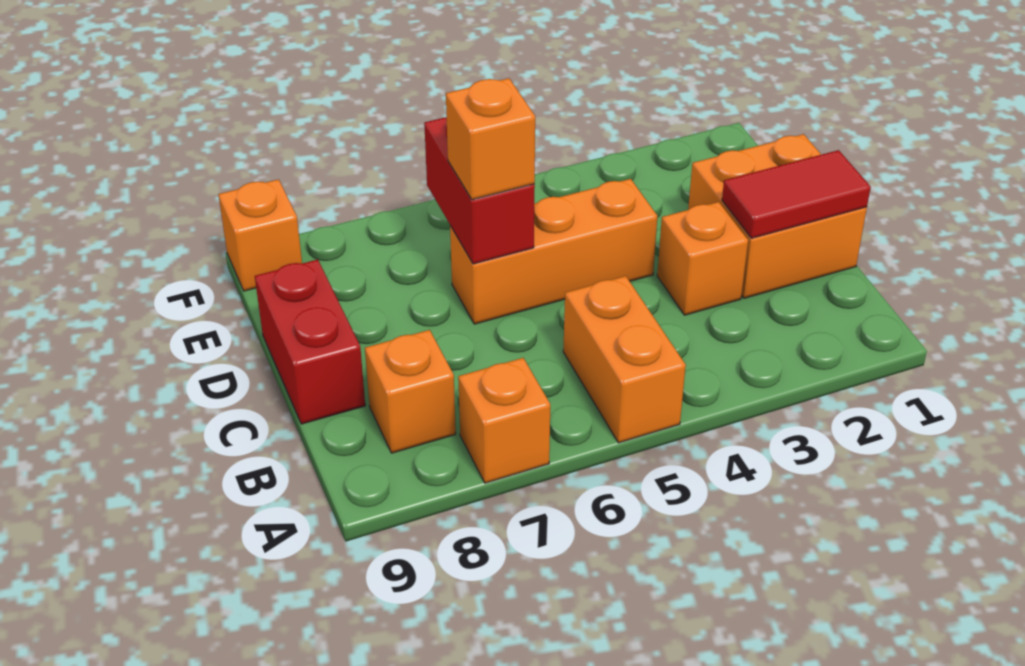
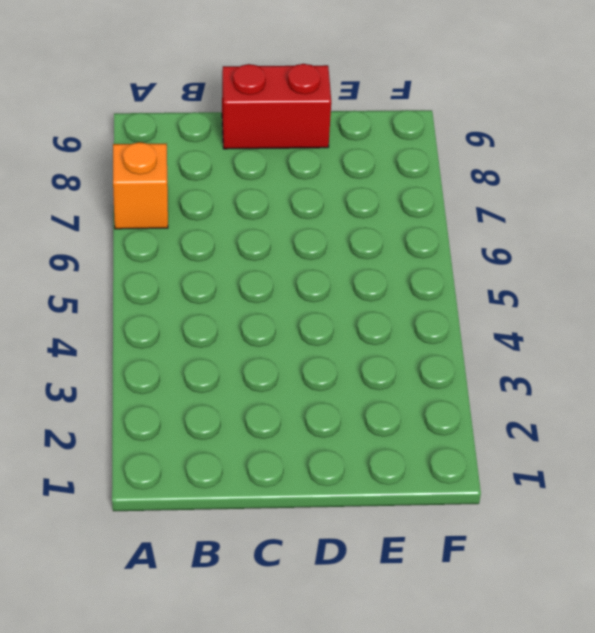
none -> orange 1x2 brick [563,276,686,443]
none -> orange 1x1 brick [365,330,456,453]

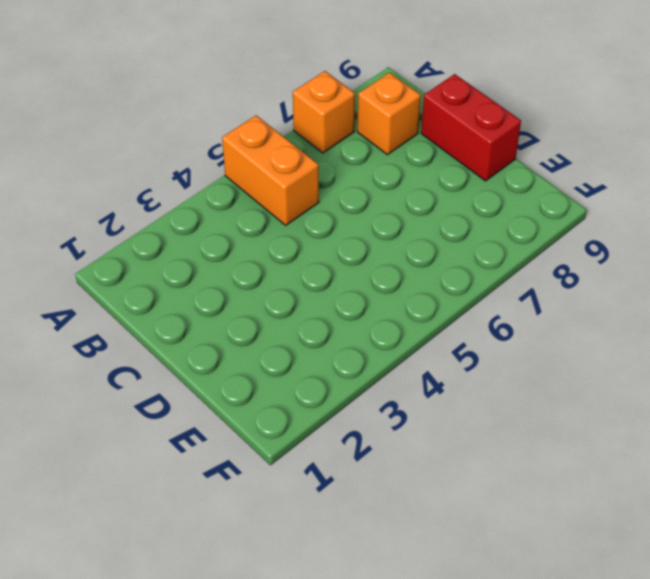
none -> orange 2x2 brick [688,134,867,298]
none -> orange 1x1 brick [657,202,748,315]

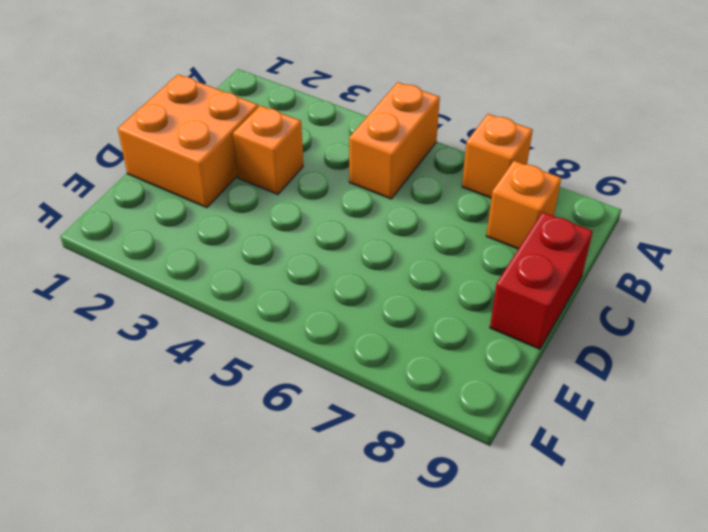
none -> orange 1x3 brick [450,179,657,324]
none -> orange 1x1 brick [218,179,302,291]

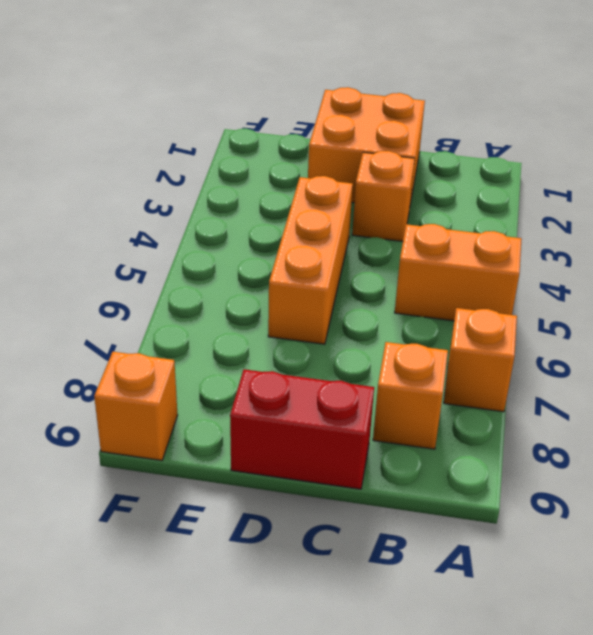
none -> red 1x2 tile [722,150,871,238]
none -> red 1x2 brick [424,117,535,264]

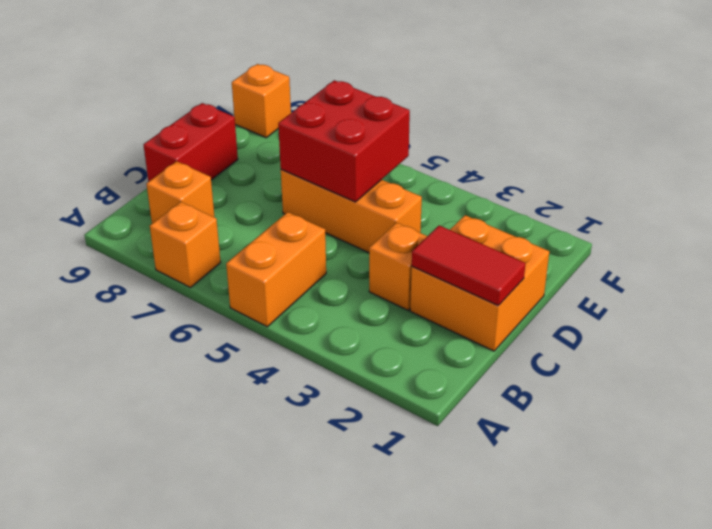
red 2x2 brick [278,80,410,202] -> red 1x2 brick [424,117,535,264]
none -> orange 1x1 brick [446,78,535,200]

